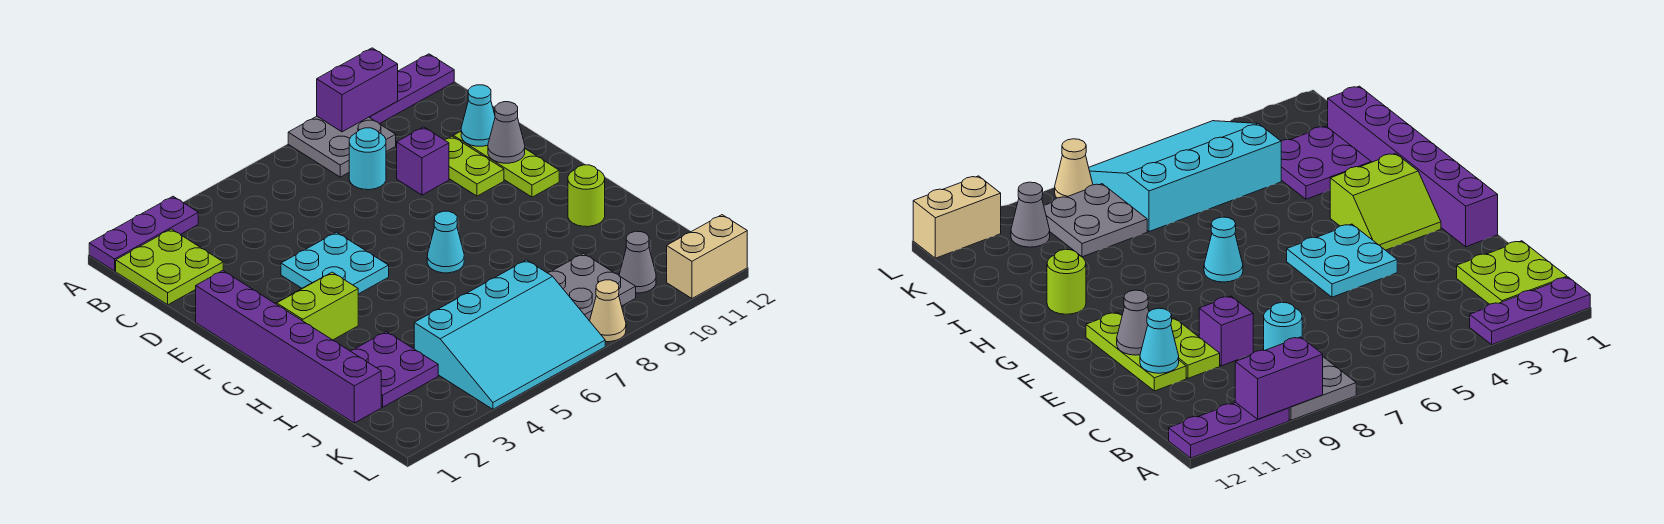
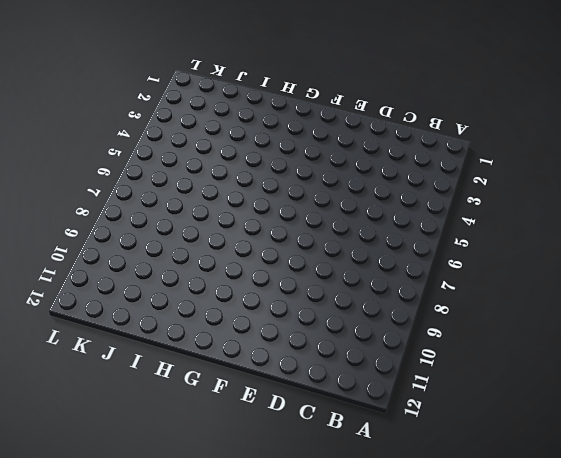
none -> purple 1x3 plate [89,196,198,271]
none -> grey 2x2 plate [288,116,396,177]
none -> purple 1x3 plate [369,54,454,124]

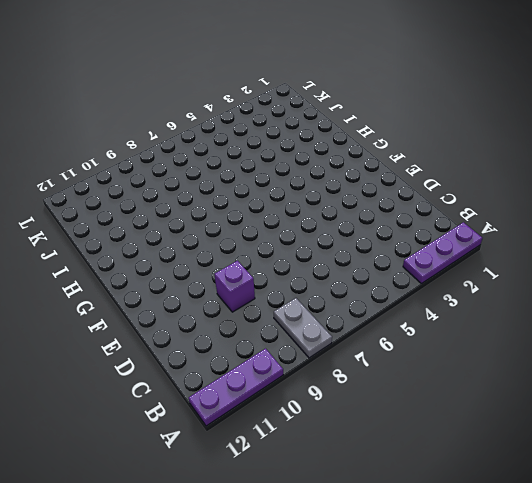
grey 1x2 plate [274,298,332,358] -> grey 2x2 plate [288,116,396,177]
none -> lime 2x2 plate [116,229,223,305]
none -> cyan 1x1 round brick [349,128,386,190]
none -> lime 1x2 plate [445,136,504,196]

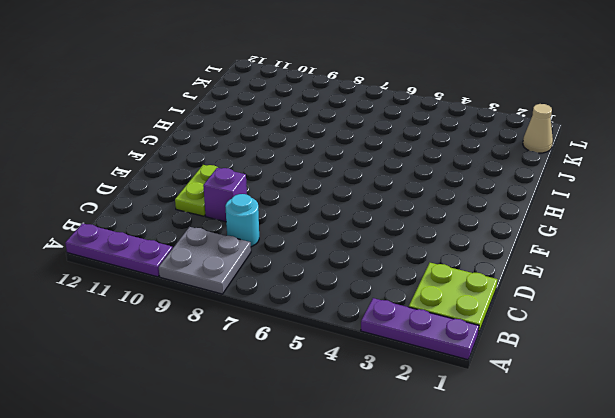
tan 1x1 cone [523,104,553,153] -> tan 1x1 cone moved to [590,280,626,342]
none -> lime 1x3 plate [453,131,559,197]
none -> purple 1x6 brick [196,271,381,423]
none -> cyan 2x2 plate [281,232,389,294]

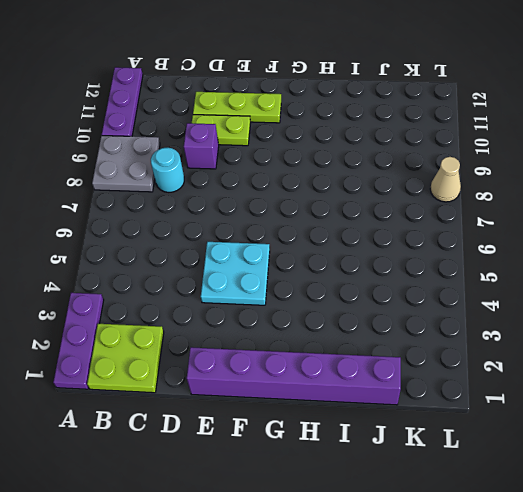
none -> lime 2x2 slope [275,272,358,340]
none -> cyan 1x1 cone [427,211,464,273]
none -> lime 1x1 round brick [568,165,605,227]

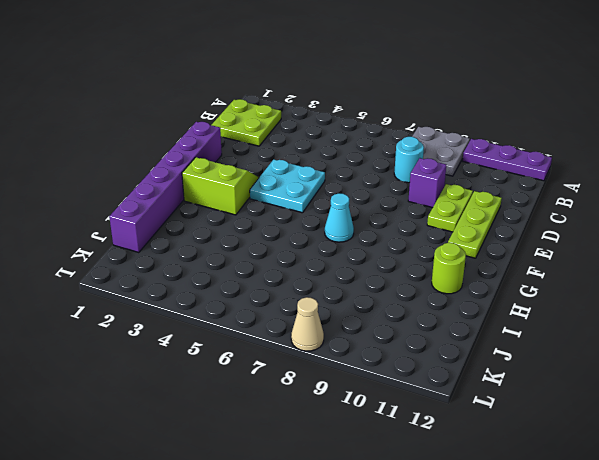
none -> purple 1x3 plate [89,196,198,271]
none -> purple 2x2 plate [351,332,438,407]
none -> cyan 3x4 slope [414,260,605,409]

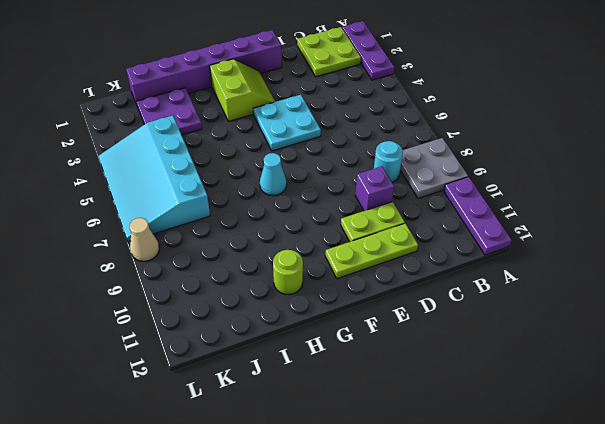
none -> grey 2x2 plate [548,253,636,321]
none -> grey 1x1 cone [619,231,656,293]
none -> tan 1x2 brick [667,215,747,298]

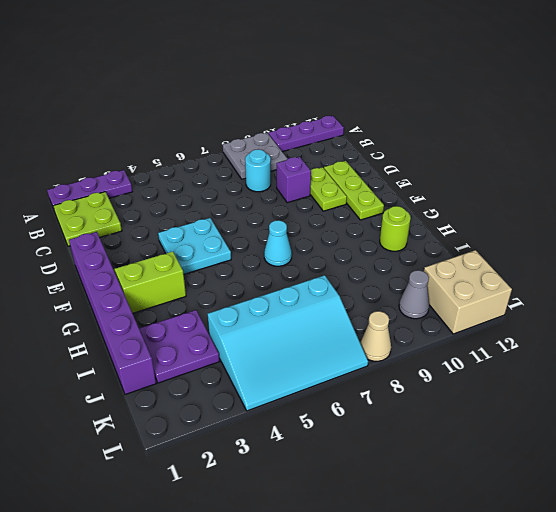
tan 2x2 brick [424,250,512,334] -> tan 1x2 brick [667,215,747,298]
none -> grey 2x2 plate [548,253,636,321]
none -> purple 1x2 brick [317,48,398,132]
none -> cyan 1x1 cone [461,85,495,146]

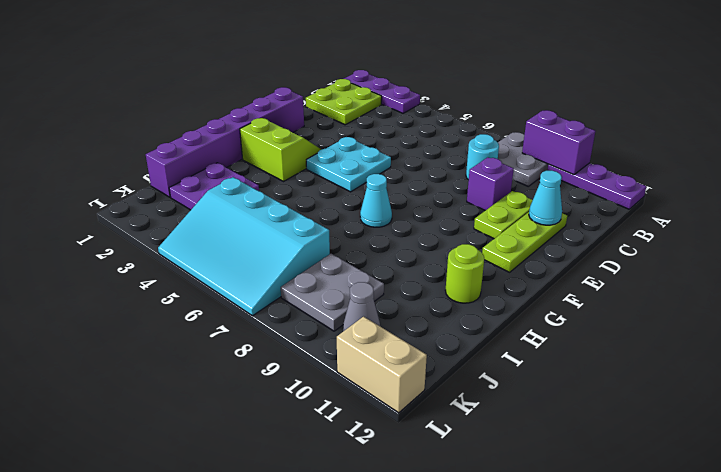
none -> tan 1x1 cone [590,280,626,342]
none -> grey 1x1 cone [488,102,525,163]

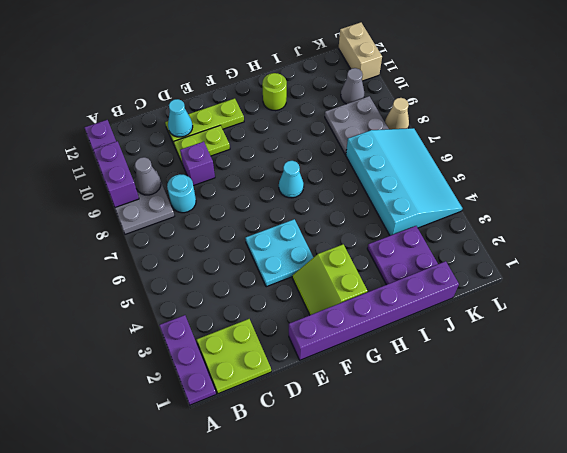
grey 1x1 cone [135,157,161,195] -> grey 1x1 cone moved to [488,102,525,163]

